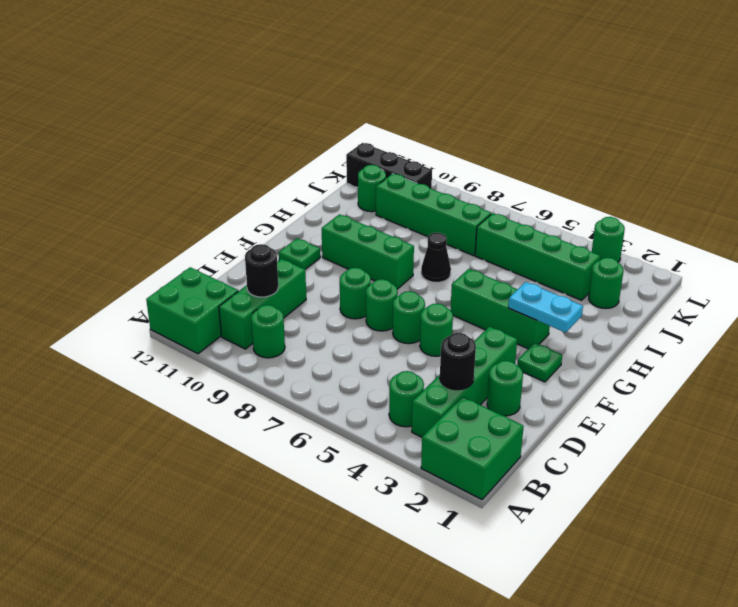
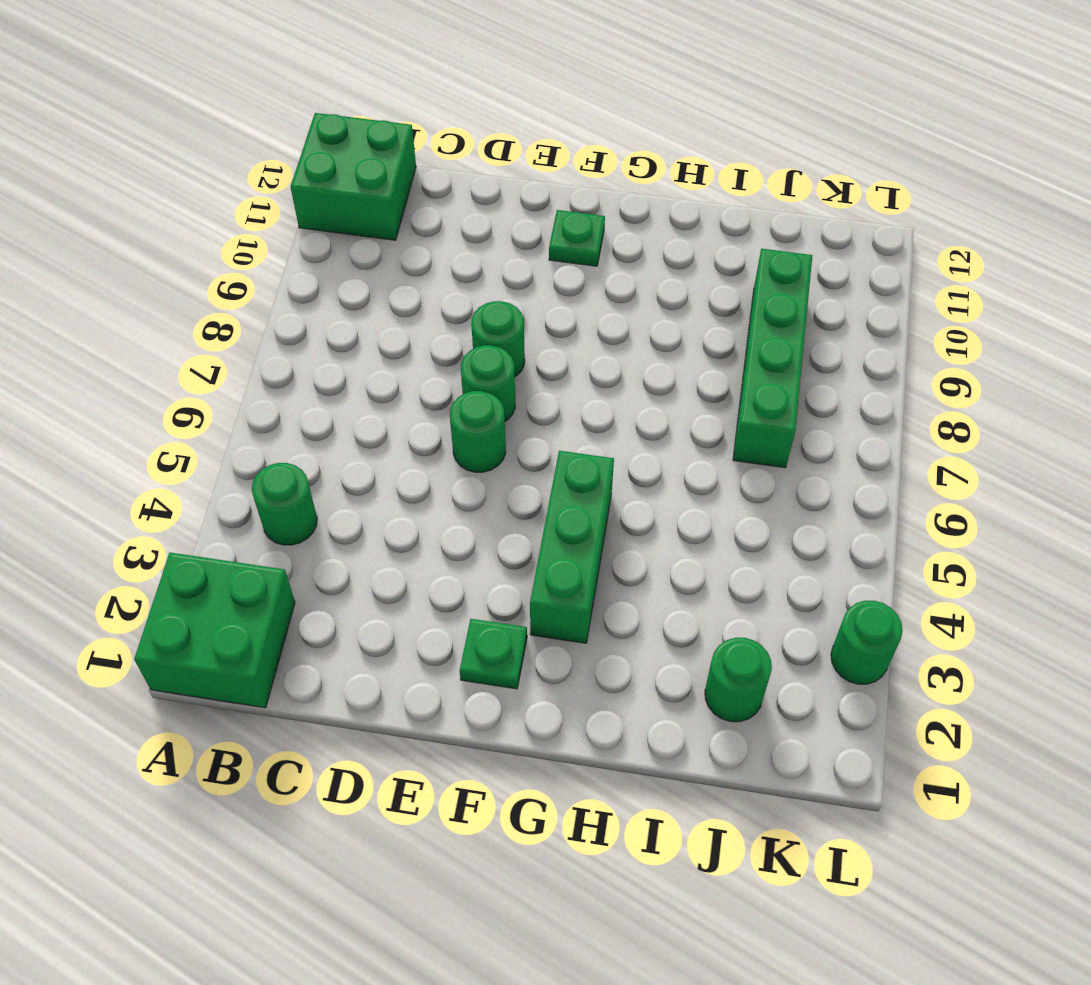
none -> green 1x4 brick [412,327,517,437]
none -> green 1x1 round brick [251,305,285,358]
none -> green 1x3 brick [219,259,306,349]

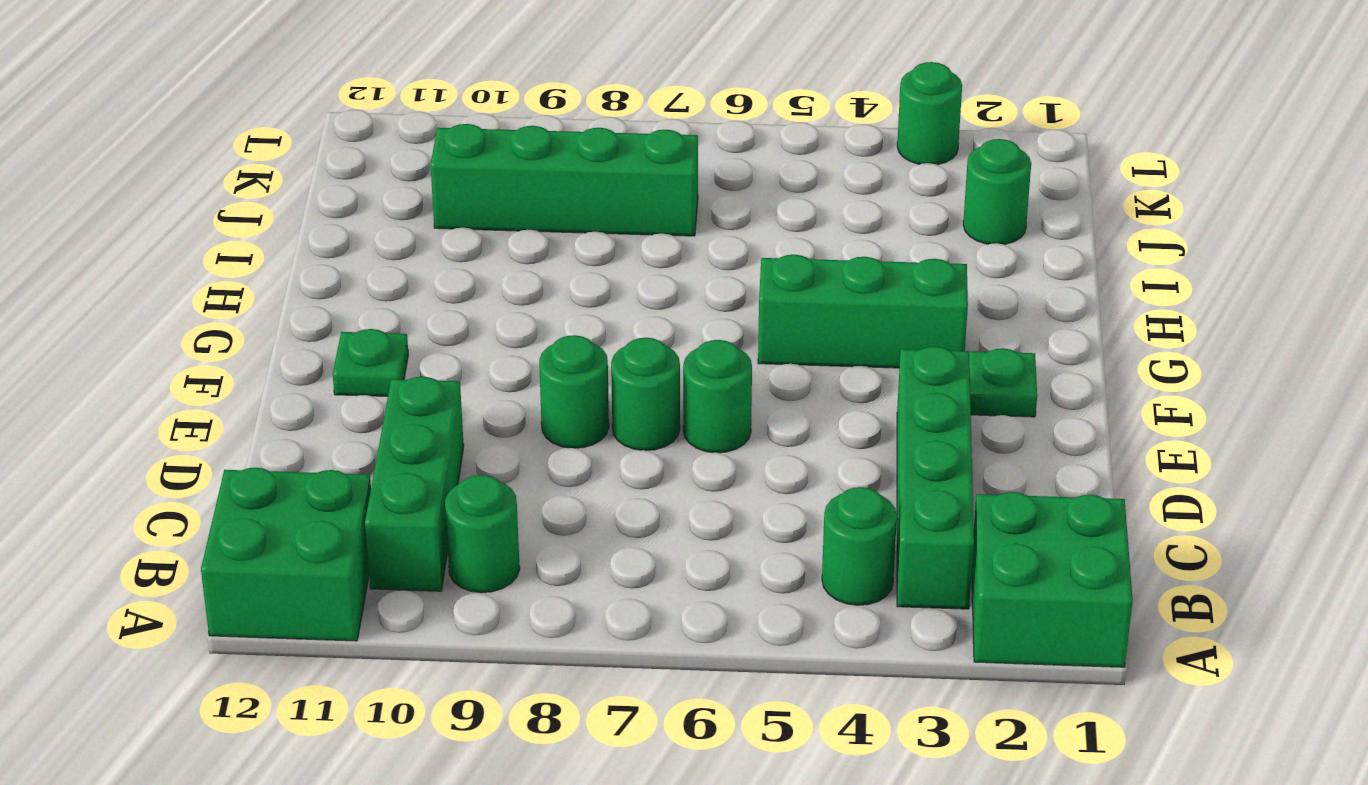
none -> green 1x1 round brick [487,361,523,416]
none -> green 1x1 round brick [420,303,453,356]
none -> green 1x3 brick [322,214,414,289]

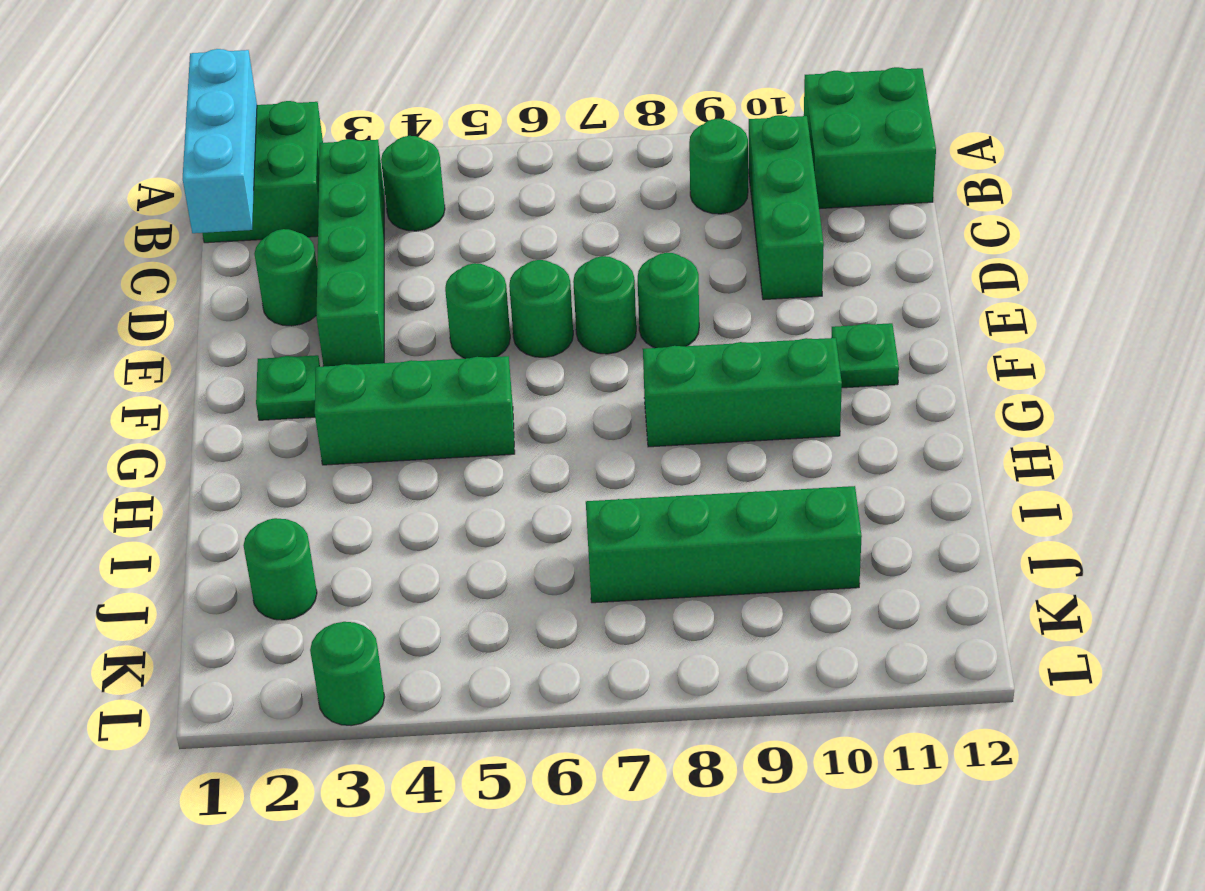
cyan 1x3 brick [183,49,257,233] -> none
none -> black 1x1 cone [421,233,451,282]
none -> green 1x4 brick [475,213,600,300]
none -> green 1x1 round brick [358,165,386,212]

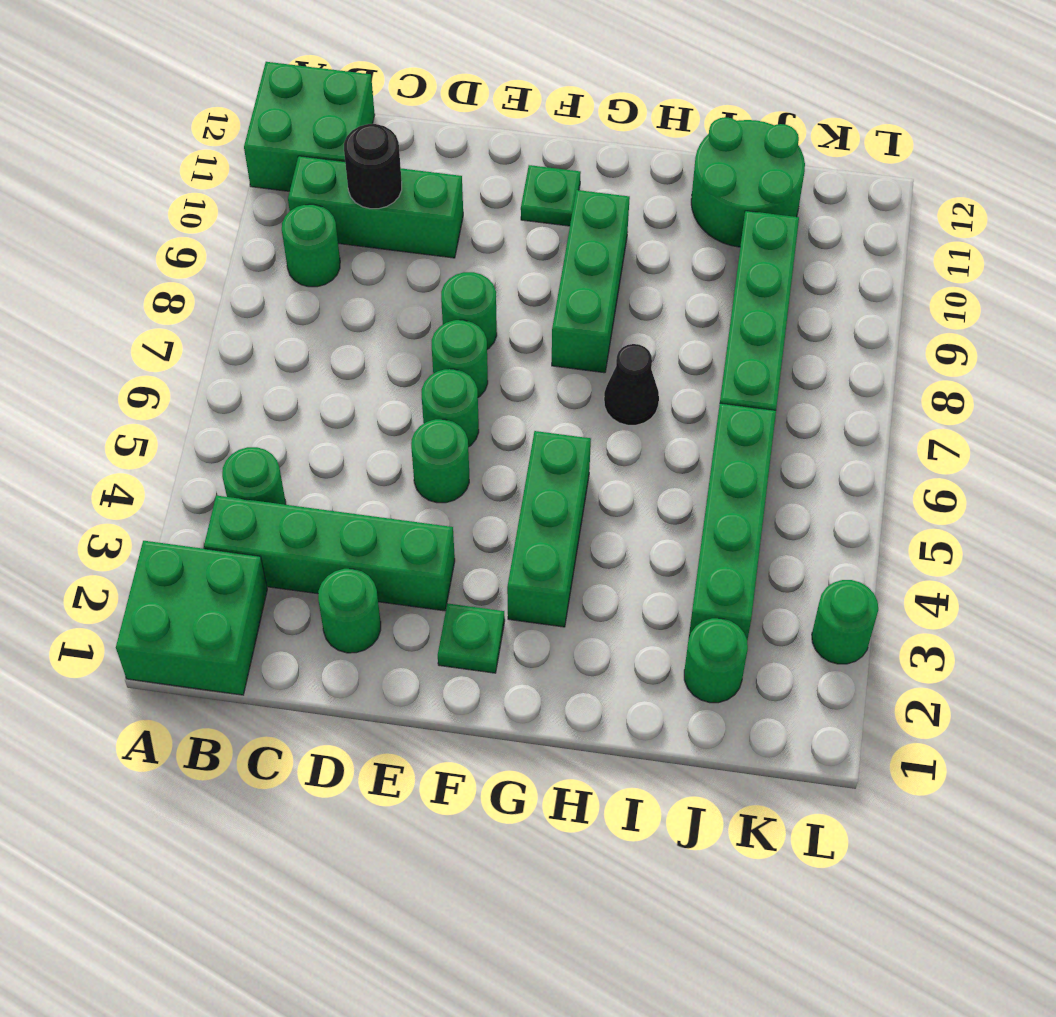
green 2x2 round brick [691,117,805,247] -> green 1x1 round brick [358,165,386,212]
none -> black 1x3 brick [346,143,432,189]
none -> black 1x1 round brick [440,333,476,390]
none -> cyan 1x2 plate [508,282,583,333]

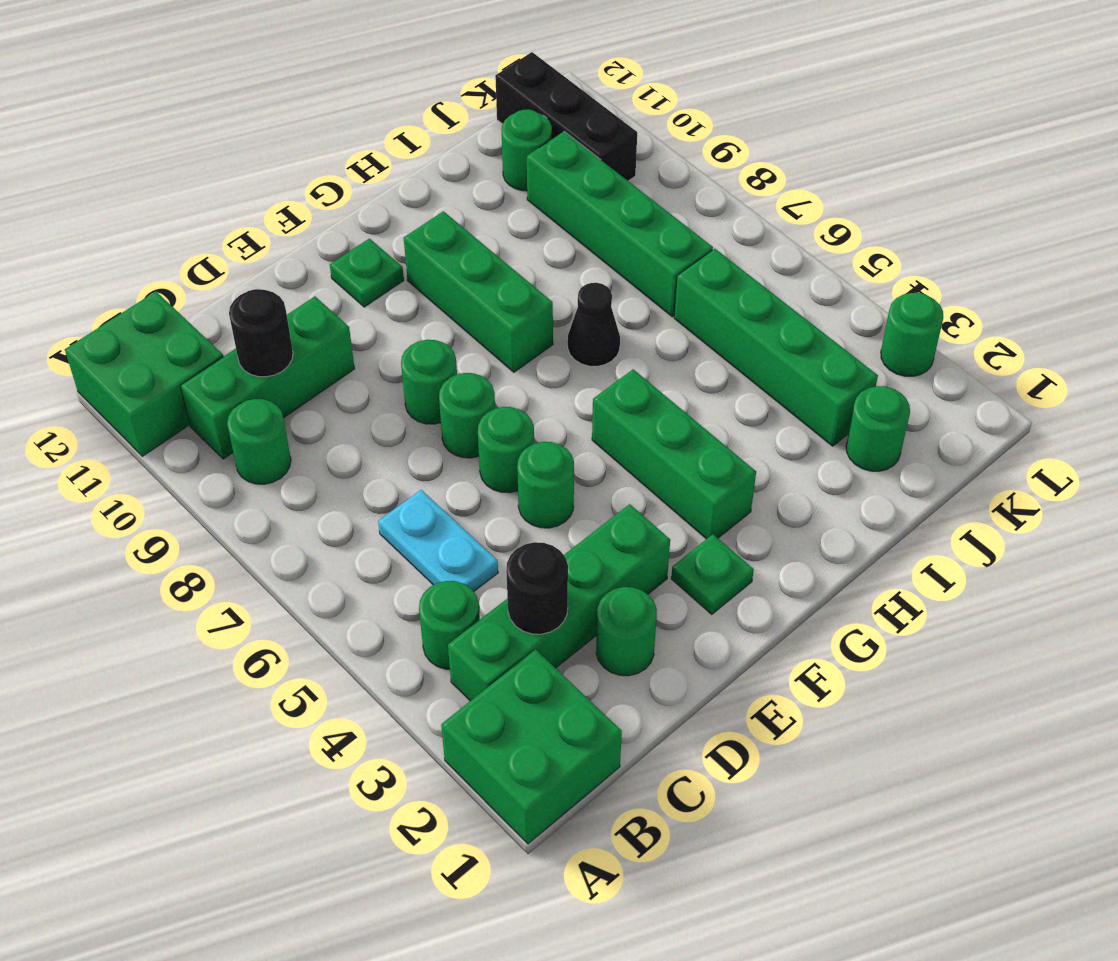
cyan 1x2 plate [378,490,498,592] -> cyan 1x2 plate moved to [508,282,583,333]

